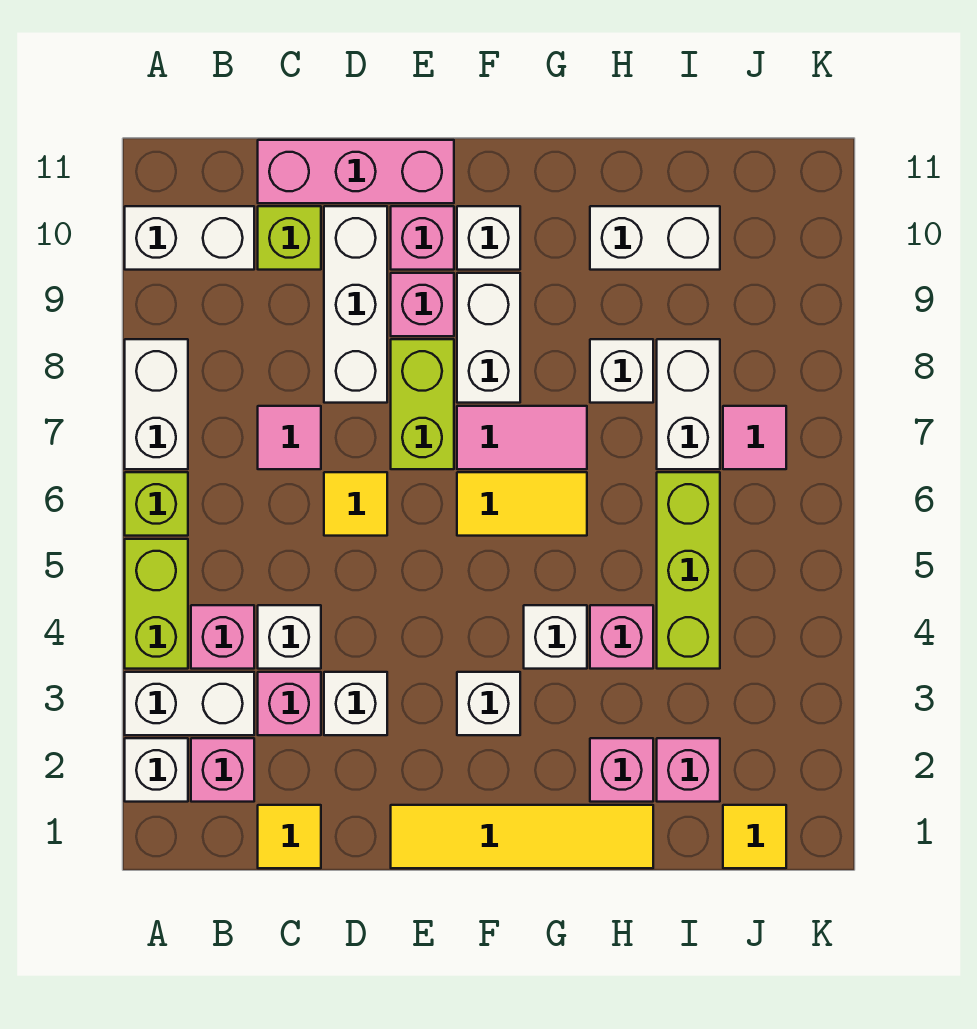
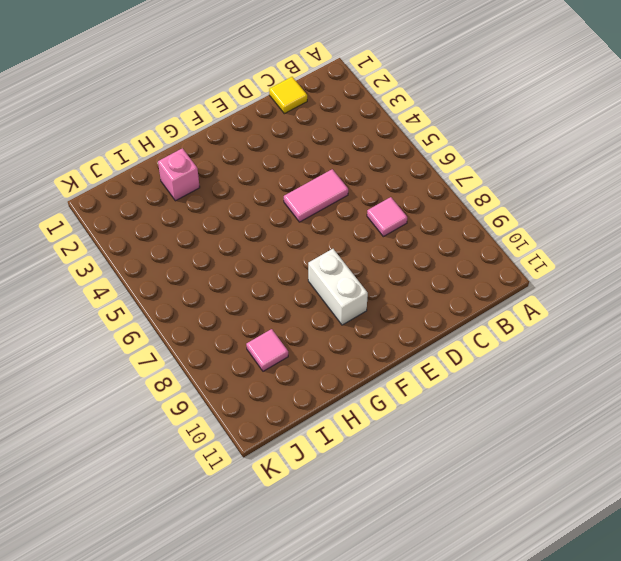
pink 1x2 tile [284,169,348,222] -> pink 1x2 tile moved to [457,406,587,469]
pink 1x1 tile [246,329,288,371] -> pink 1x1 tile moved to [723,406,786,469]
none -> white 1x1 brick [125,738,188,802]
none -> white 1x2 brick [125,672,254,735]
none -> lime 1x2 brick [125,539,188,669]
none -> lime 1x1 brick [125,472,188,536]

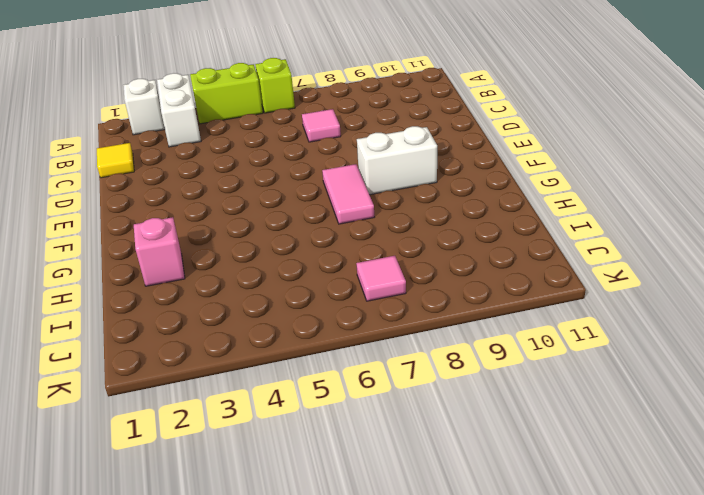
none -> white 1x2 brick [125,339,188,469]
none -> white 1x2 brick [125,206,254,270]
none -> pink 1x1 brick [191,738,254,802]
none -> pink 1x1 brick [191,605,254,669]

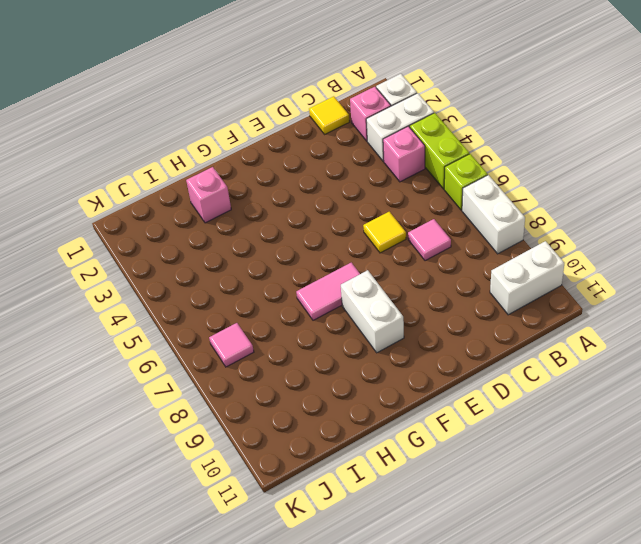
none -> pink 1x1 brick [258,672,321,735]
none -> white 1x1 brick [258,605,321,669]
none -> lime 1x1 brick [258,206,321,270]
none -> pink 1x3 brick [258,140,454,203]

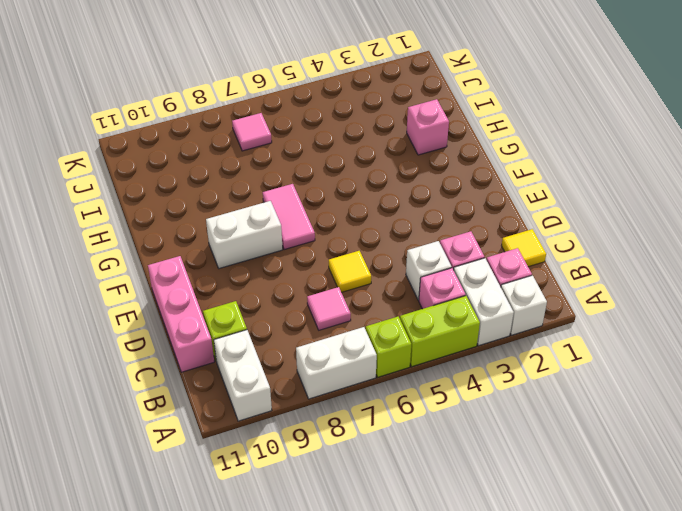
none -> white 1x1 brick [324,672,387,735]
none -> white 1x3 brick [324,206,387,403]
none -> yellow 1x4 tile [391,805,653,868]
none -> lime 1x2 brick [391,339,454,469]

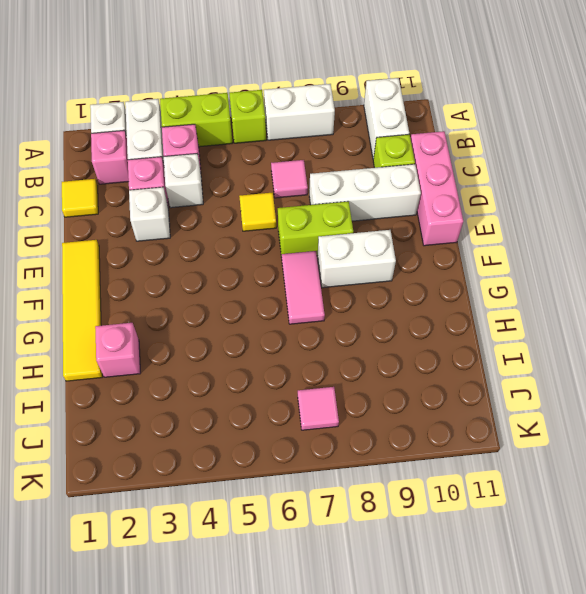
none -> pink 1x1 brick [391,273,454,336]
none -> pink 1x1 brick [391,206,454,270]
none -> white 1x1 brick [457,672,520,735]
none -> yellow 1x2 tile [457,472,587,536]

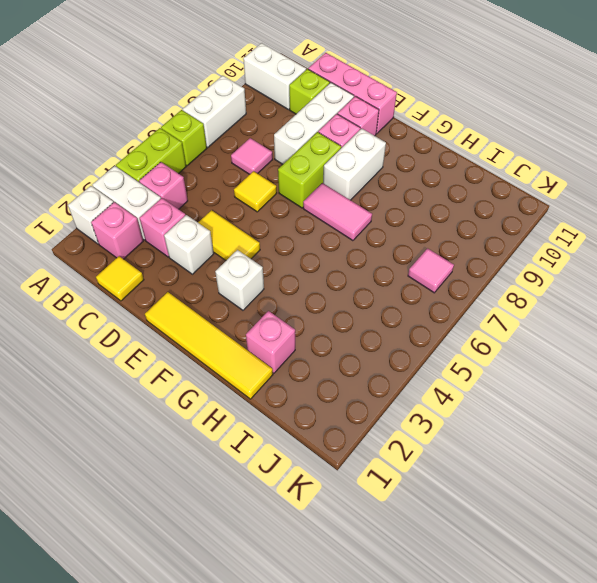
yellow 1x2 tile [198,210,260,260] -> yellow 1x2 tile moved to [457,472,587,536]
none -> white 1x1 brick [258,605,321,669]
none -> white 1x1 brick [457,206,520,270]
none -> white 1x1 brick [524,605,587,669]
none -> pink 1x1 brick [590,605,653,669]

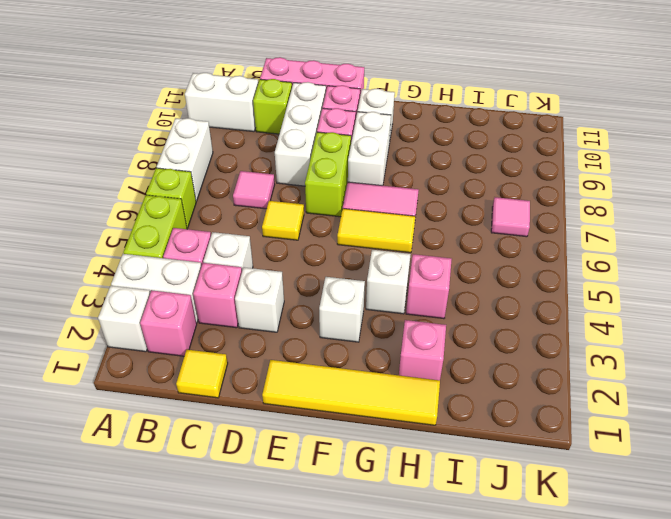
none -> white 1x1 brick [590,339,653,403]
none -> white 1x2 brick [590,206,720,270]
none -> pink 1x1 brick [657,738,720,802]
none -> lime 1x3 brick [657,472,720,669]

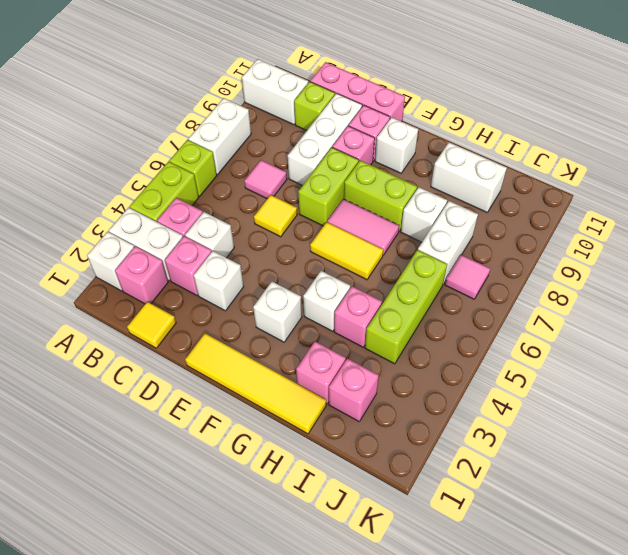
lime 1x2 brick [344,160,417,231] -> white 1x2 brick [457,273,520,403]
none -> yellow 1x1 tile [723,805,786,868]

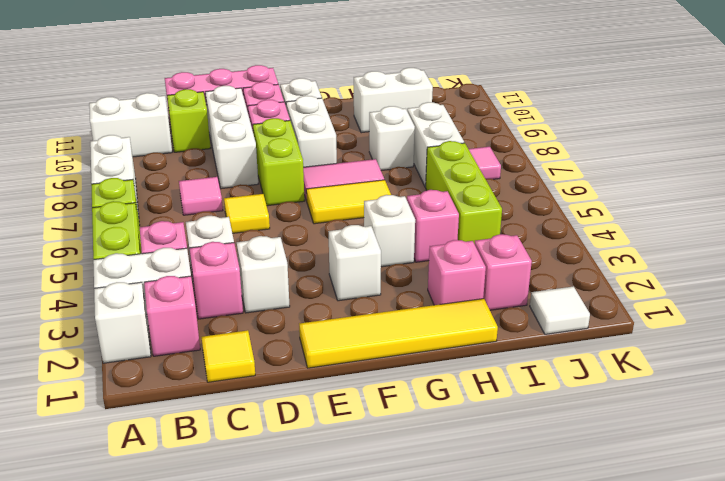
white 1x1 tile [530,286,590,334] -> yellow 1x1 tile [723,805,786,868]

